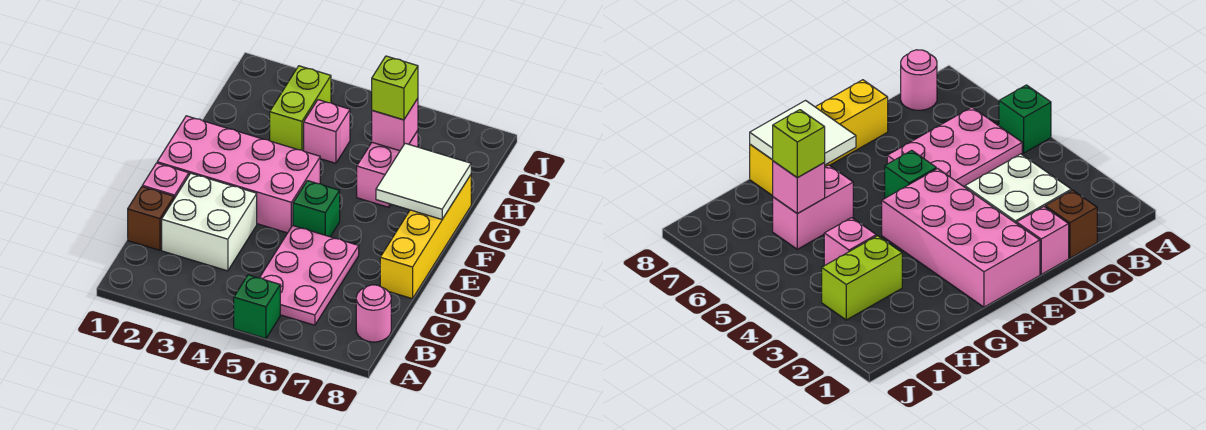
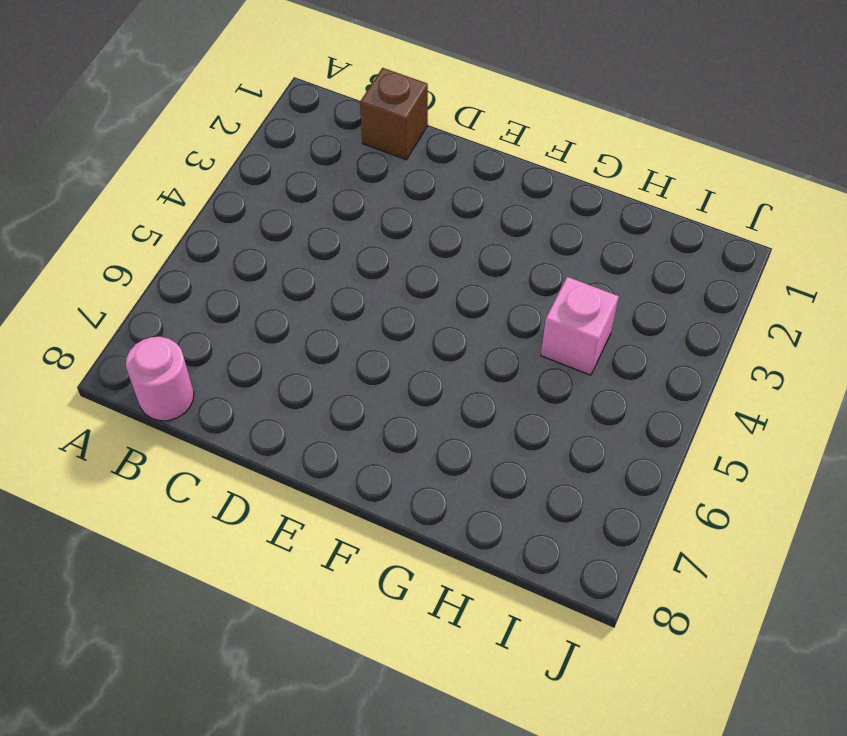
none -> green 1x1 brick [234,275,280,338]
none -> pink 2x3 plate [260,226,359,325]
none -> white 2x2 brick [162,173,257,271]

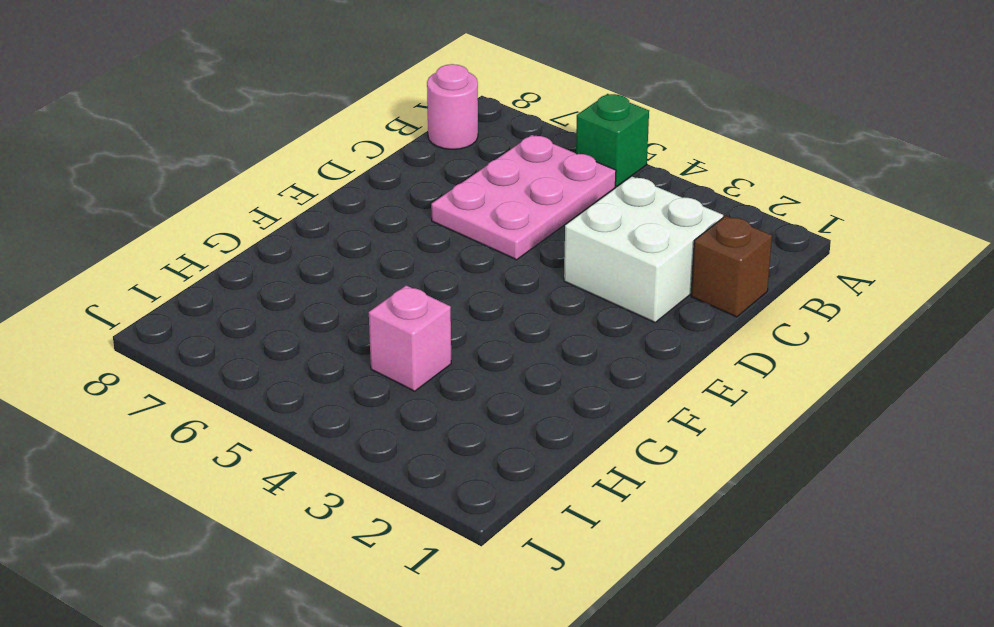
none -> pink 1x1 brick [142,163,189,199]
none -> yellow 1x4 brick [380,175,471,299]
none -> pink 2x4 brick [157,116,320,233]

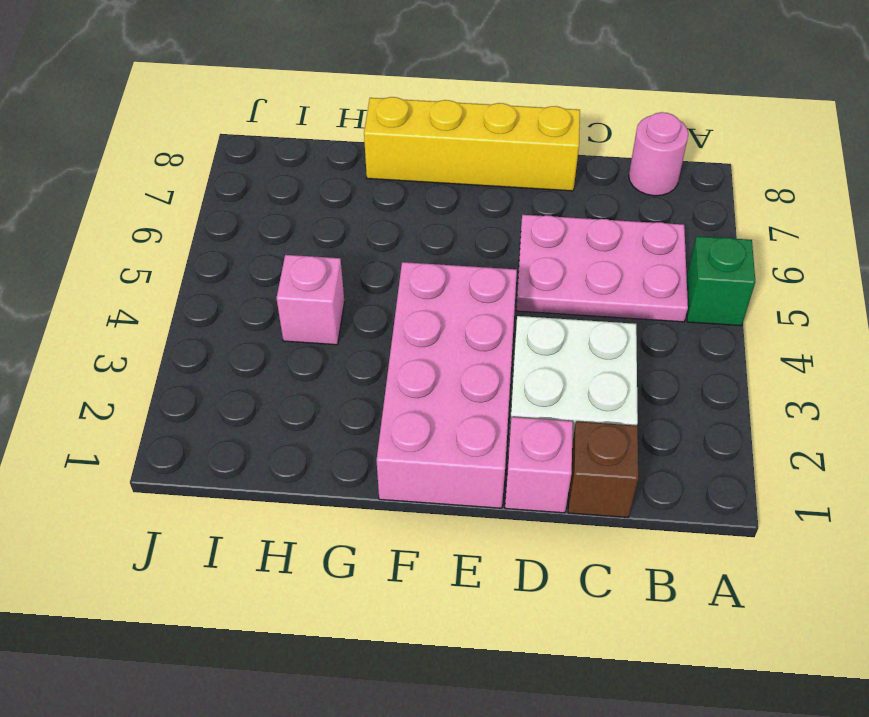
none -> green 1x1 brick [293,181,340,237]
none -> pink 1x2 brick [357,131,418,207]
none -> lime 1x2 brick [270,66,331,151]

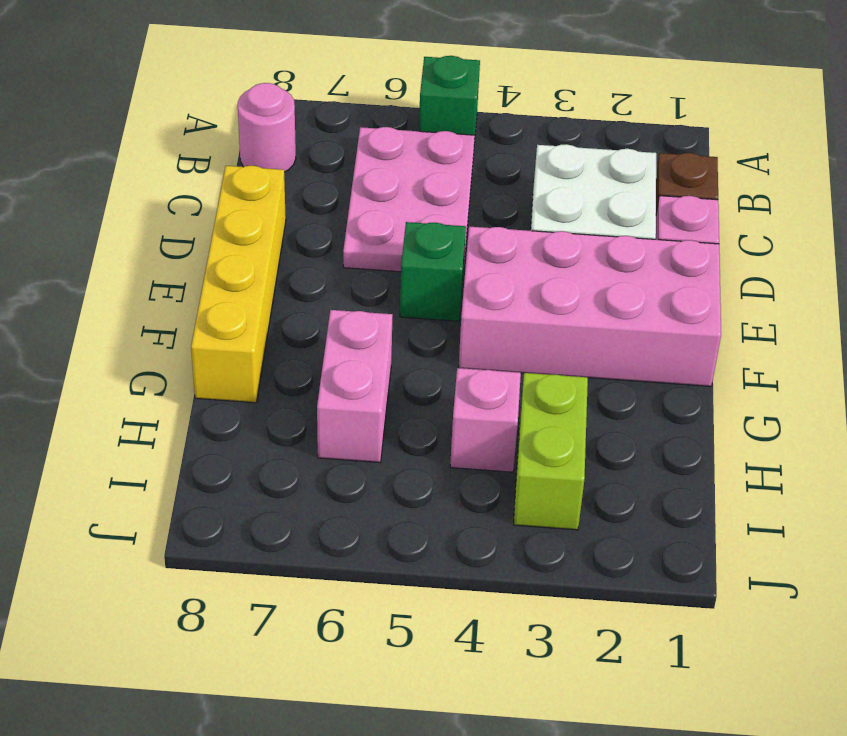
none -> white 2x2 tile [376,143,471,219]
none -> pink 1x1 brick [372,98,418,151]
none -> lime 1x1 brick [372,56,418,120]

